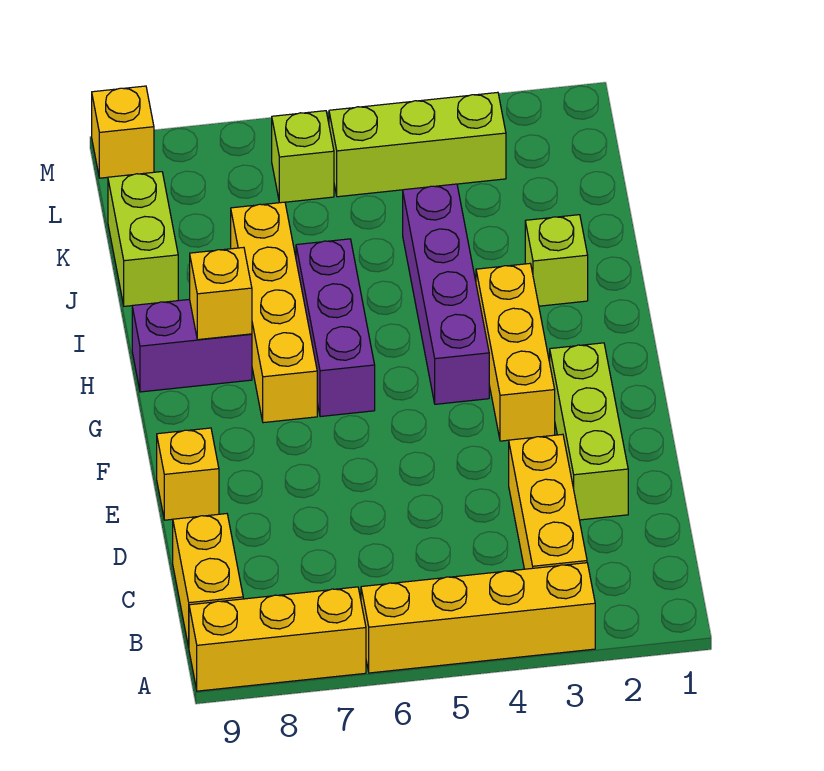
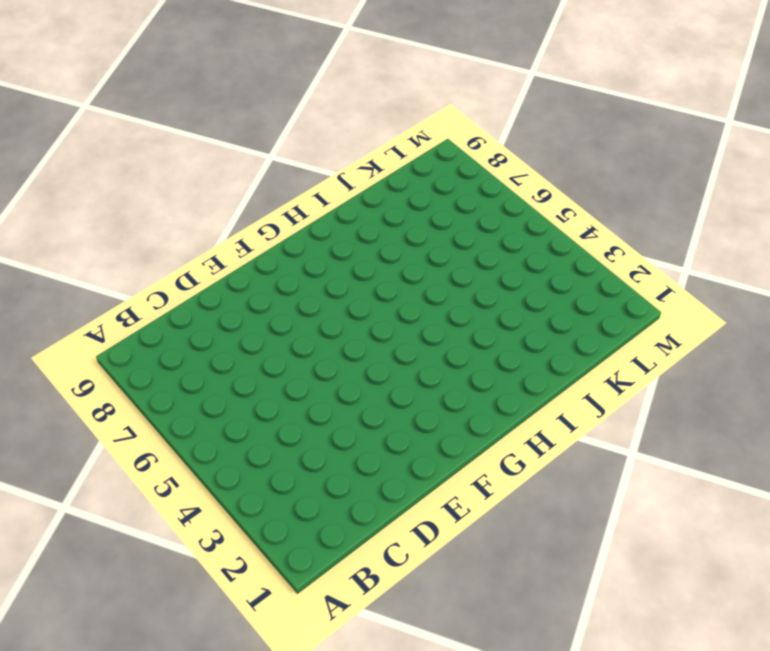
none -> yellow 1x4 brick [361,563,595,673]
none -> yellow 1x3 brick [189,587,366,691]
none -> yellow 1x3 brick [509,434,587,569]

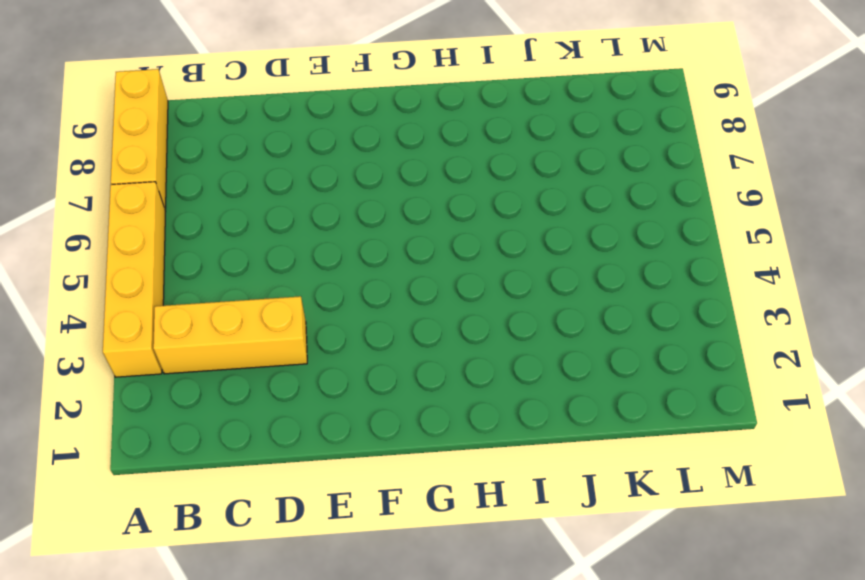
none -> yellow 1x2 brick [173,514,243,647]
none -> lime 1x3 brick [550,343,628,520]
none -> yellow 1x1 brick [157,428,219,520]

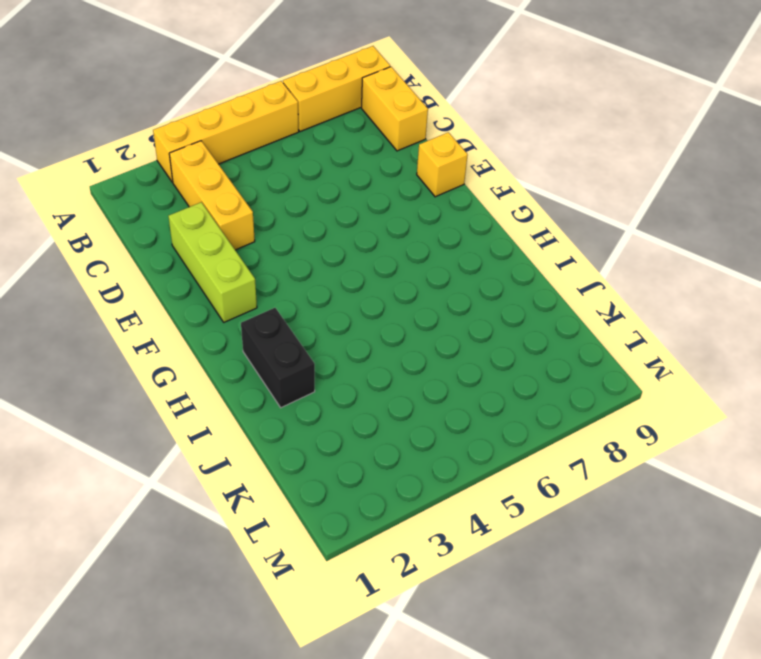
black 1x2 brick [241,308,315,408] -> lime 1x1 brick [525,215,588,306]
none -> yellow 1x3 brick [476,264,555,441]
none -> purple 1x4 brick [403,184,489,404]
none -> purple 1x3 brick [296,239,375,417]

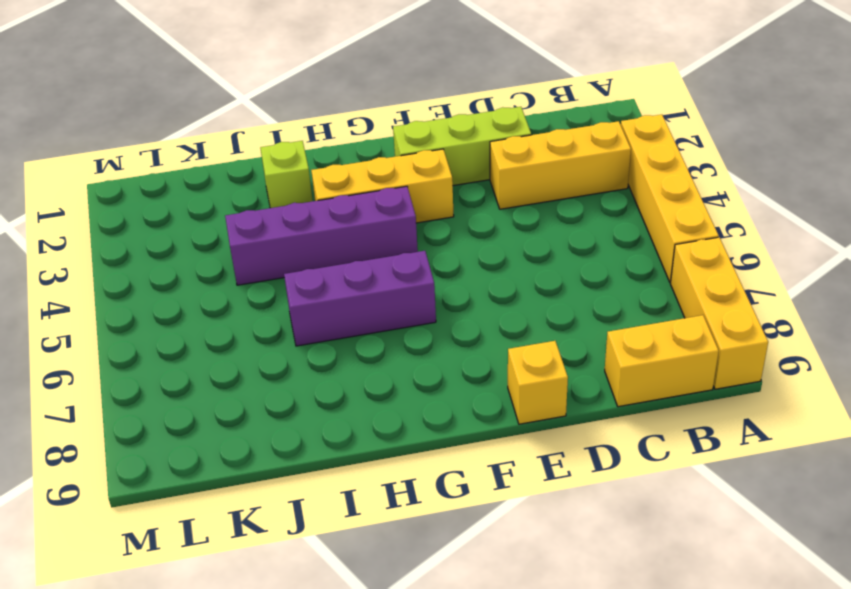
none -> yellow 1x4 brick [231,202,317,423]
none -> purple 1x2 brick [132,299,252,392]
none -> lime 1x2 brick [108,172,178,306]

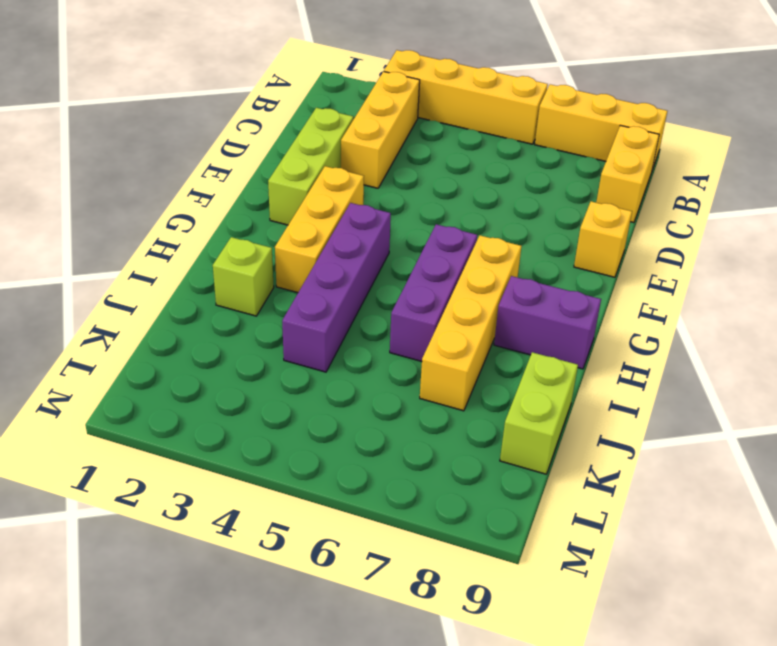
none -> lime 1x3 brick [329,92,506,197]
none -> lime 1x1 brick [272,111,334,203]
none -> yellow 1x1 brick [92,86,154,178]

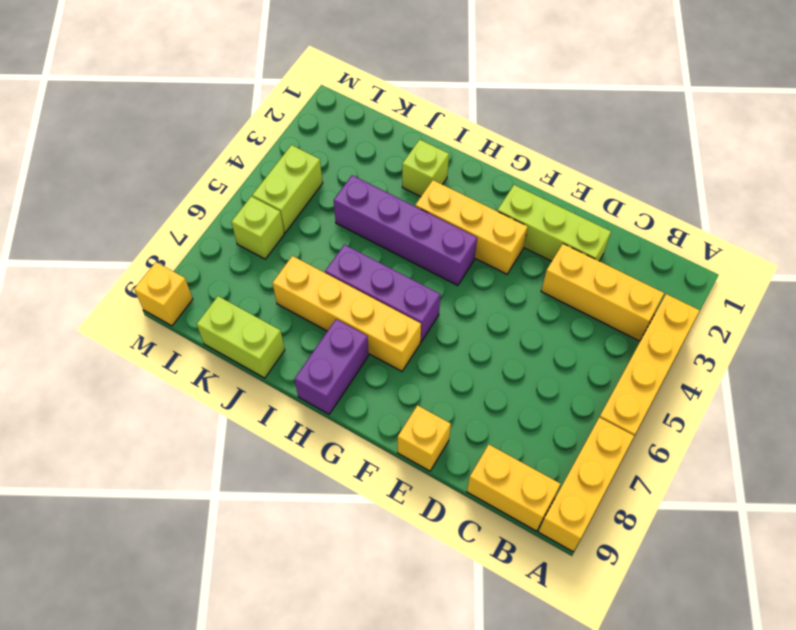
lime 1x2 brick [252,145,323,233] -> lime 1x3 brick [329,92,506,197]
none -> yellow 1x1 brick [190,247,252,340]

